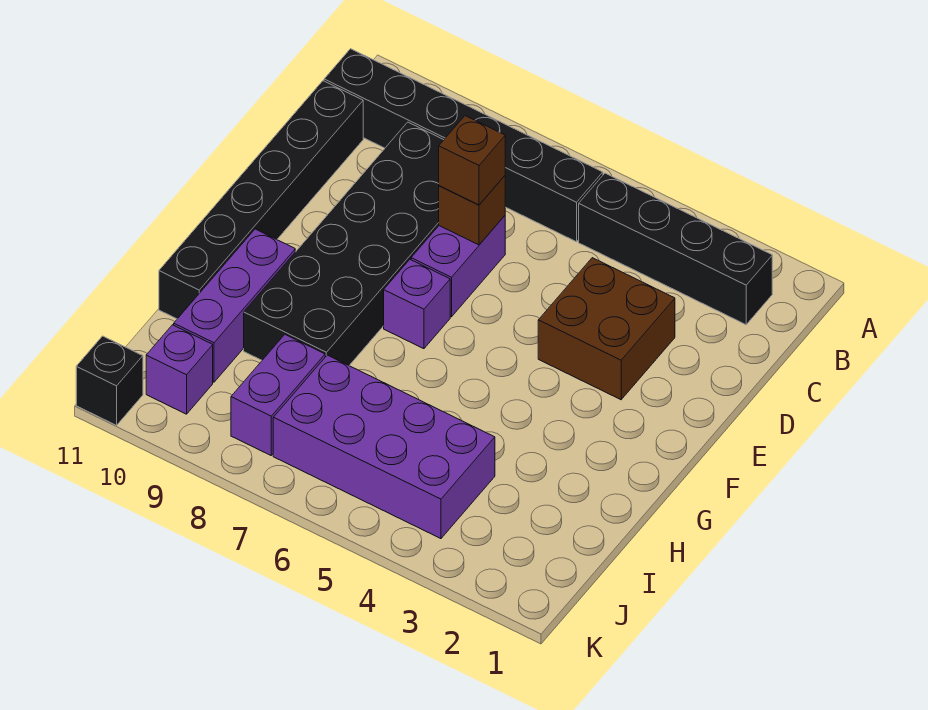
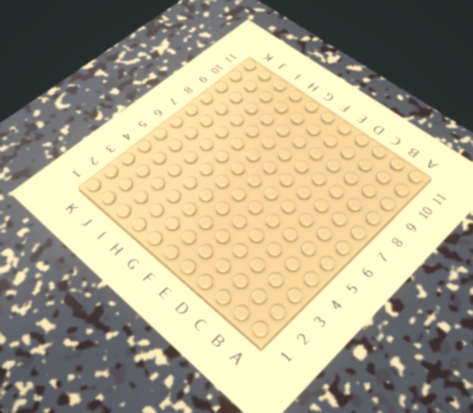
none -> black 1x4 brick [579,173,772,325]
none -> black 1x6 brick [324,49,603,242]
none -> black 2x6 brick [244,122,443,365]

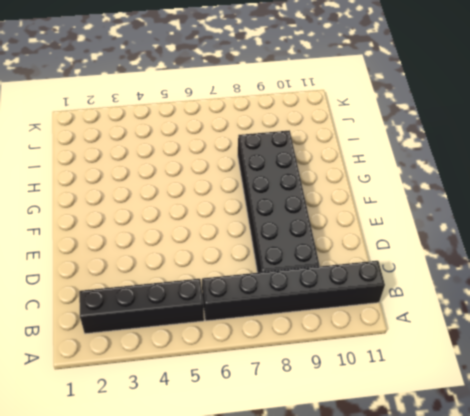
none -> black 1x6 brick [159,81,363,319]
none -> brown 2x2 brick [538,258,675,400]
none -> purple 1x2 brick [411,216,505,317]

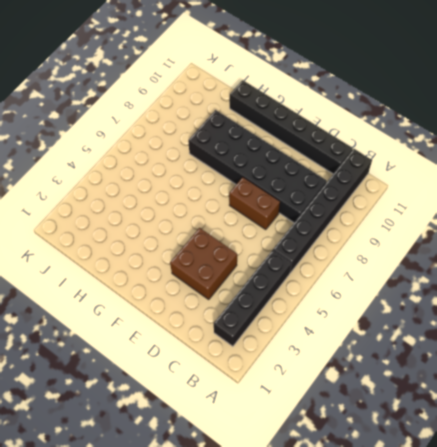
brown 1x2 brick [229,177,280,230] -> purple 1x2 brick [411,216,505,317]
none -> purple 1x1 brick [384,260,450,349]
none -> purple 1x3 brick [174,229,295,382]
none -> purple 2x4 brick [273,355,495,539]

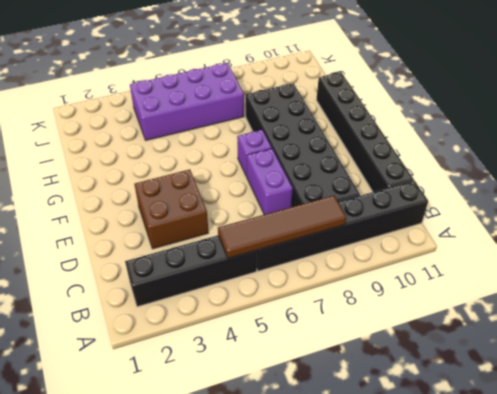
brown 1x4 tile [218,196,346,258] -> none
none -> purple 1x3 brick [174,229,295,382]
none -> purple 1x2 brick [231,335,325,455]
none -> purple 1x1 brick [146,325,213,414]

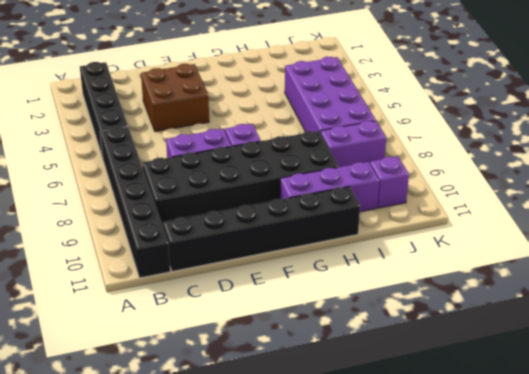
none -> black 1x1 brick [76,336,143,425]
none -> brown 1x1 brick [439,176,505,245]
none -> brown 1x1 brick [439,116,505,205]

